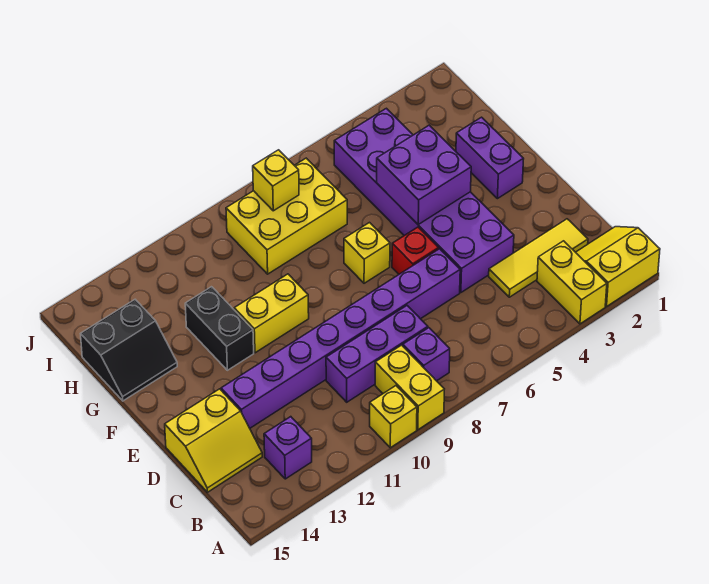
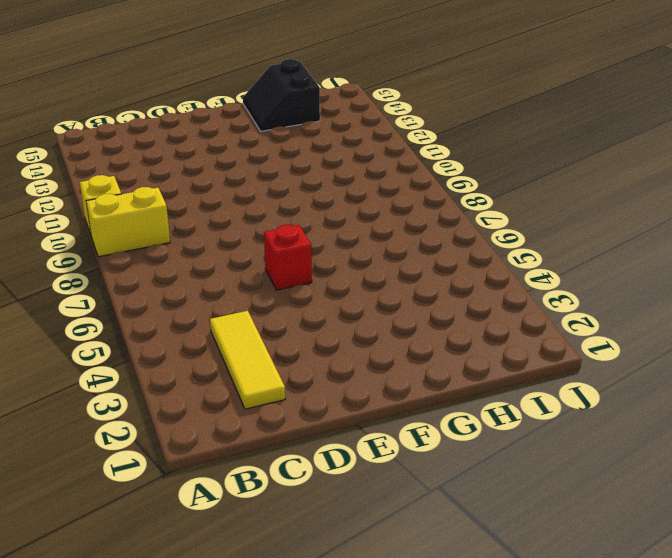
none -> yellow 2x2 slope [576,227,660,306]
none -> yellow 1x2 brick [537,241,607,324]
none -> purple 1x1 brick [403,328,450,381]

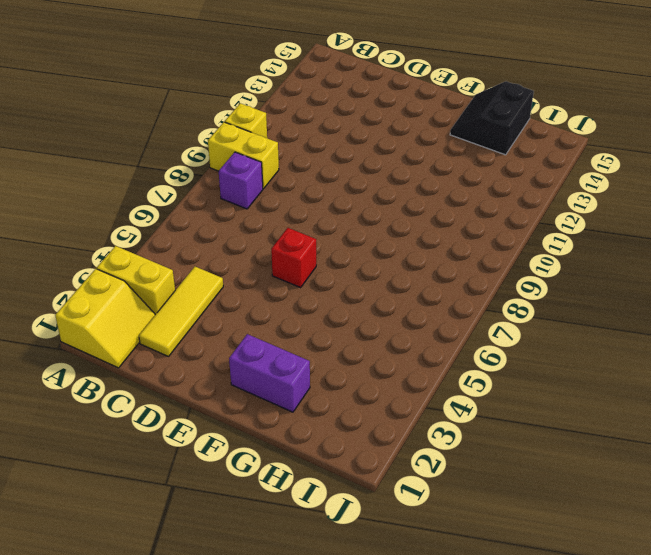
none -> purple 1x1 brick [264,417,312,479]
none -> purple 1x3 brick [326,306,428,402]
none -> yellow 2x2 slope [165,389,262,492]

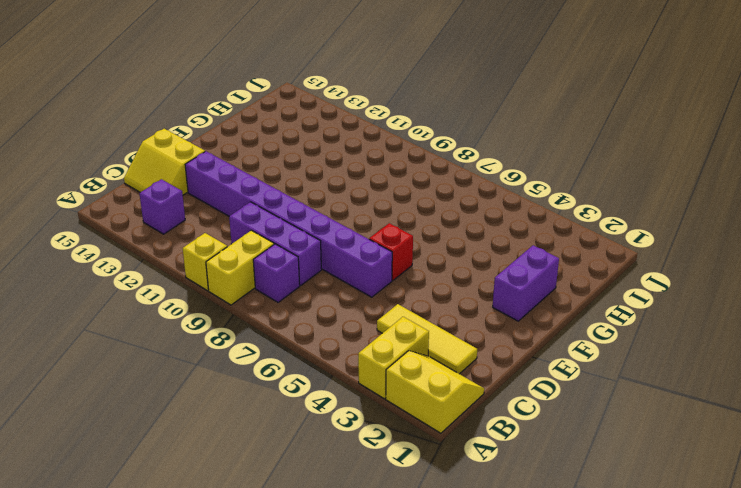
none -> purple 2x6 brick [334,108,514,292]
none -> yellow 1x1 brick [344,223,390,283]
none -> yellow 1x2 brick [234,274,309,353]

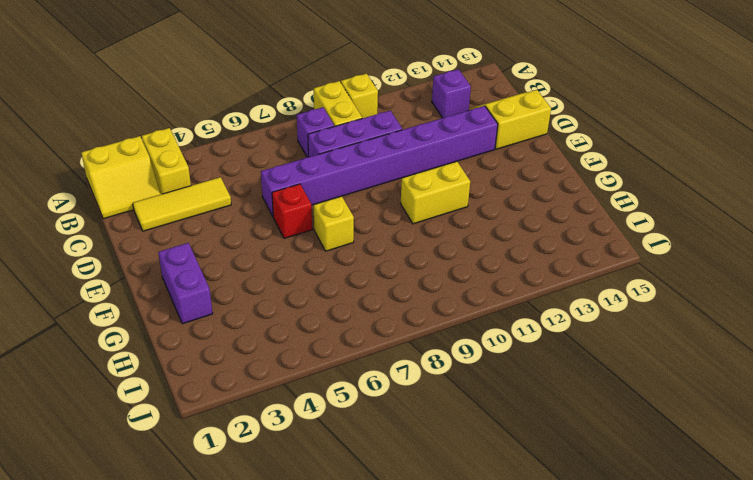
none -> purple 2x6 brick [334,108,514,292]
none -> black 1x2 brick [185,287,254,370]
none -> black 2x2 slope [81,300,177,401]

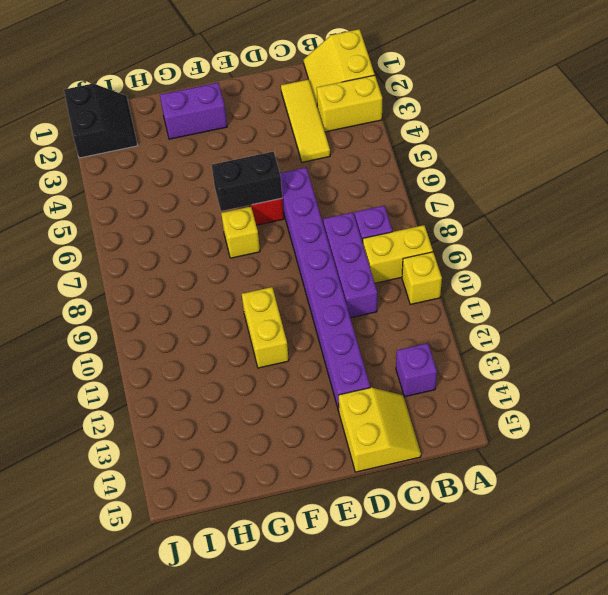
black 1x2 brick [212,152,282,211] -> black 1x2 brick moved to [185,287,254,370]
black 2x2 slope [64,84,138,158] -> black 2x2 slope moved to [81,300,177,401]
none -> purple 2x6 brick [334,108,514,292]
none -> yellow 2x3 brick [226,158,347,274]
none -> purple 2x2 brick [377,125,471,224]

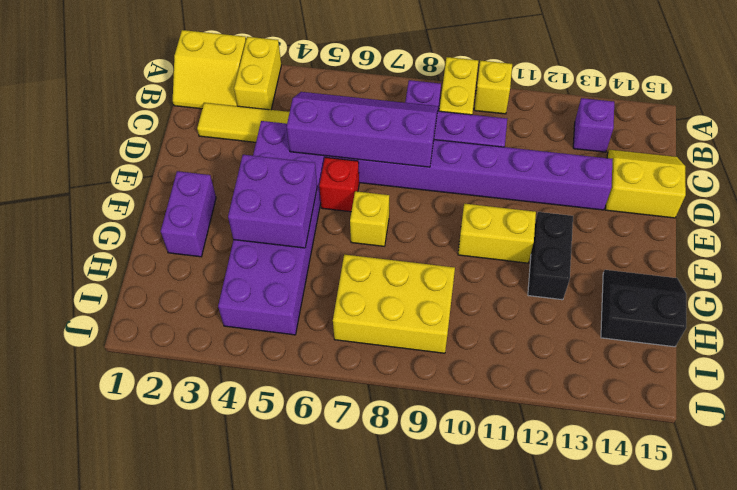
purple 2x4 slope [287,92,438,167] -> none
none -> yellow 1x1 brick [253,150,299,211]

